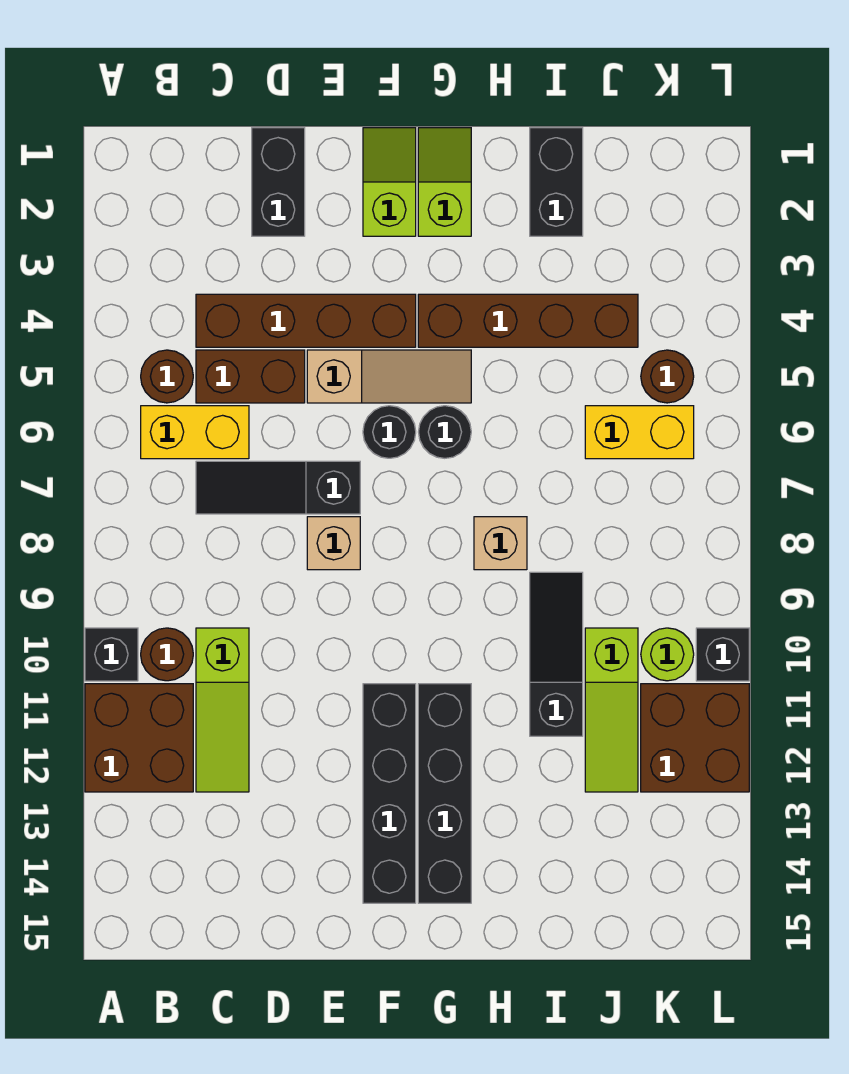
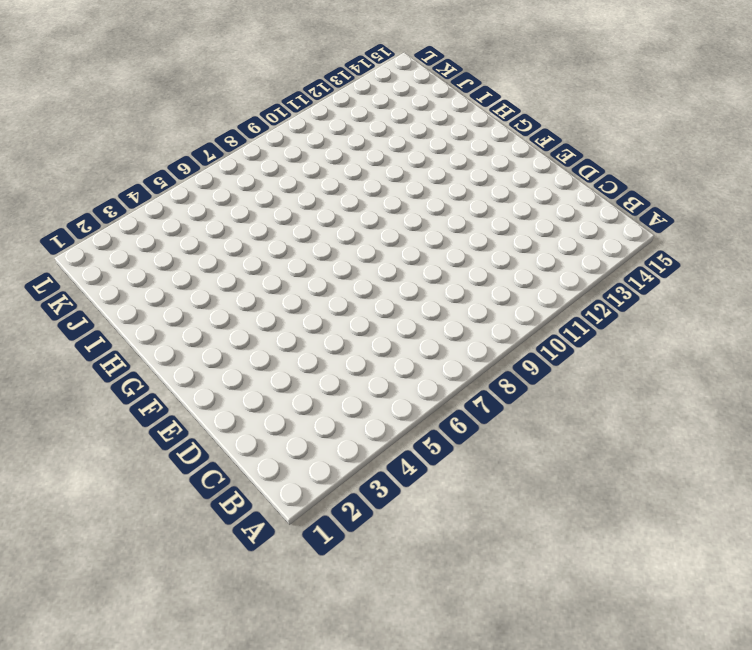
none -> black 1x1 brick [85,628,138,681]
none -> brown 2x2 brick [85,684,193,792]
none -> brown 1x1 round brick [141,350,193,403]

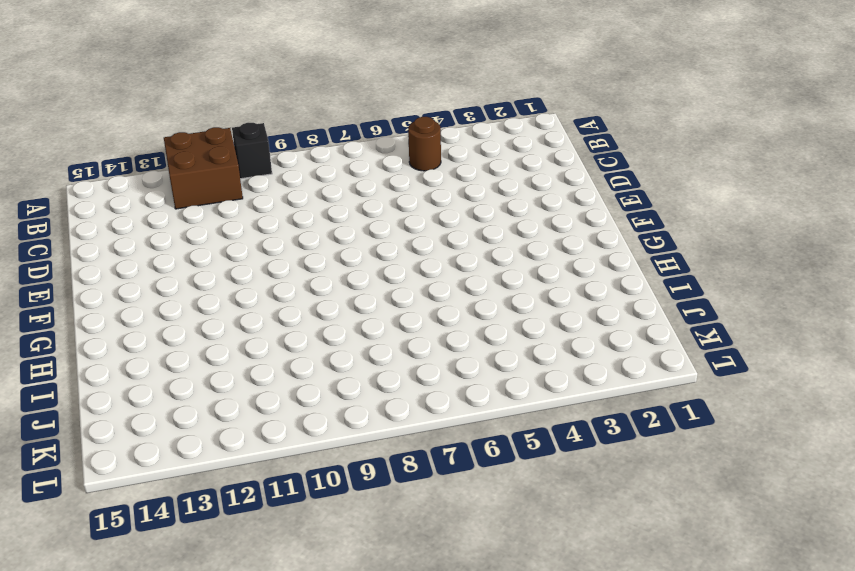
none -> yellow 1x2 brick [141,406,249,459]
none -> brown 1x1 round brick [141,628,193,681]
none -> brown 1x4 brick [196,294,416,347]

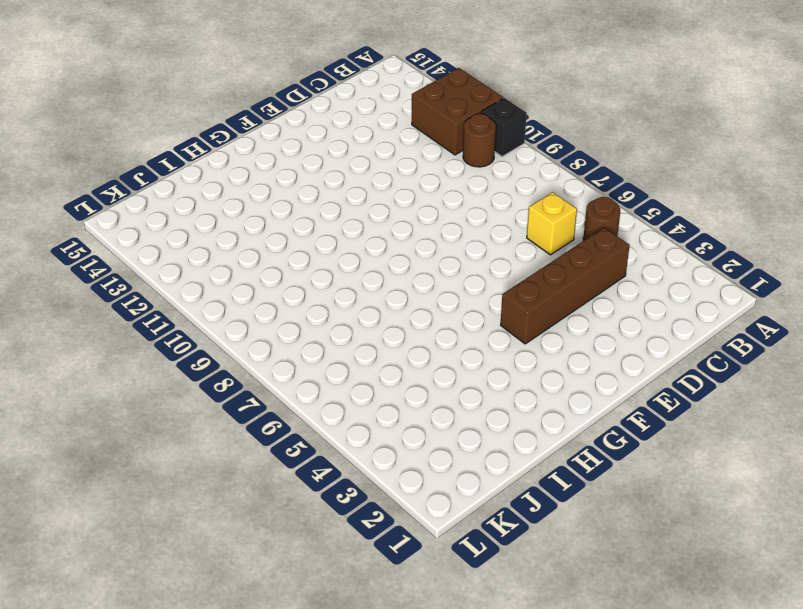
yellow 1x1 brick [527,192,577,255] -> yellow 1x2 brick [141,406,249,459]
none -> brown 1x2 brick [196,350,305,403]
none -> black 1x3 slope [196,461,360,514]
none -> lime 1x3 slope [196,628,249,792]

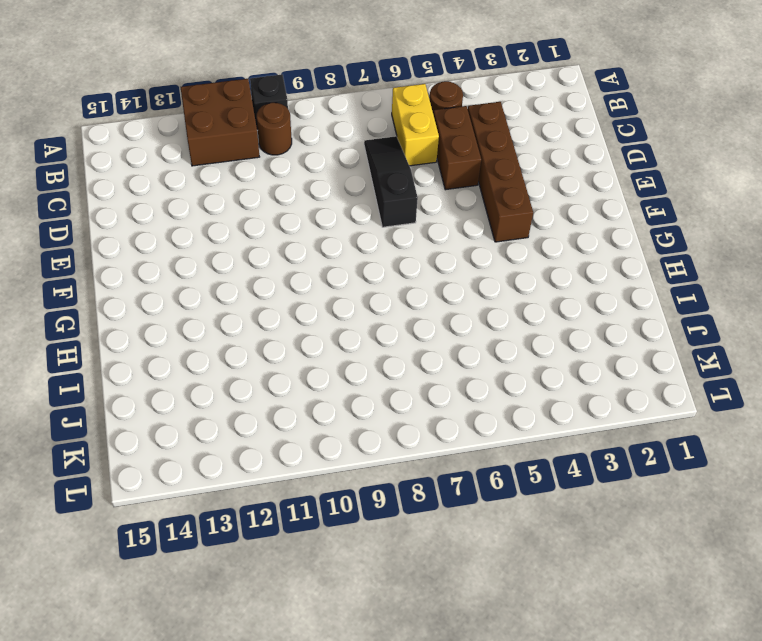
none -> lime 1x3 slope [196,628,249,792]
none -> black 1x2 brick [252,128,305,236]
none -> tan 1x3 slope [307,350,471,403]

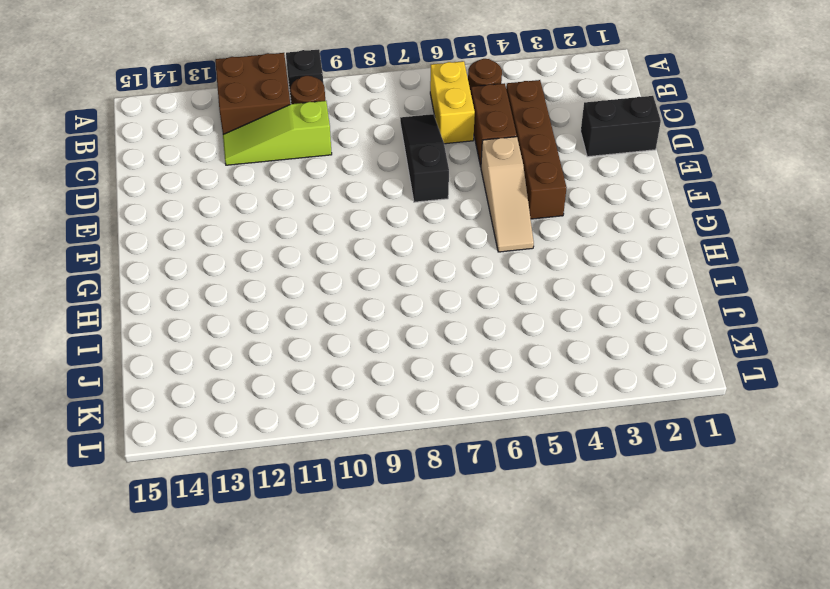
none -> tan 1x1 brick [307,517,360,570]
none -> lime 1x2 slope [363,128,416,236]
none -> black 1x1 round brick [363,406,416,458]

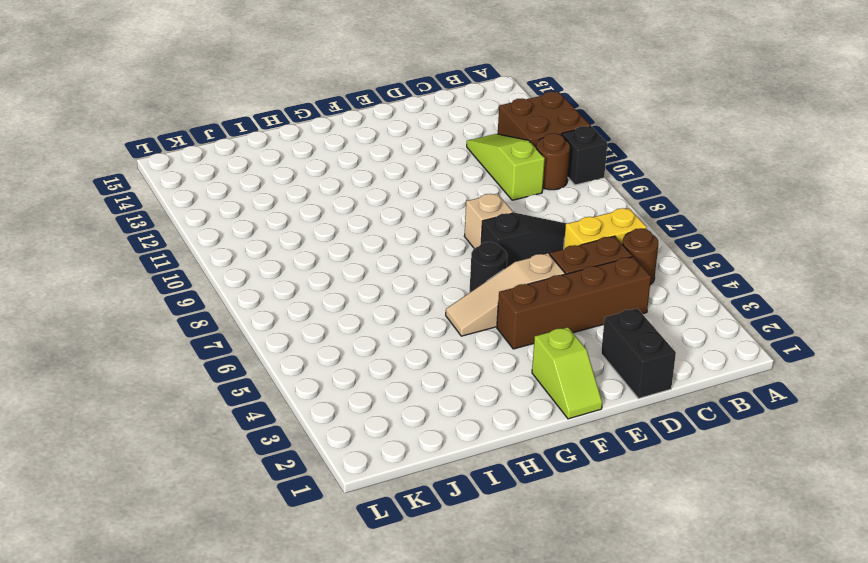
none -> black 1x4 brick [363,684,416,903]
none -> lime 1x2 slope [418,128,471,236]
none -> brown 1x4 brick [418,294,638,347]

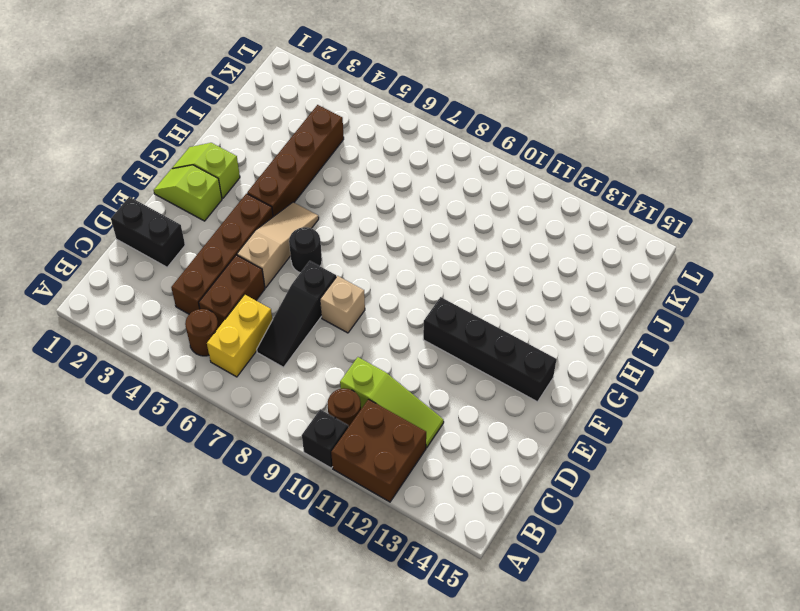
none -> black 1x1 round brick [419,406,471,458]
none -> black 1x4 brick [418,684,471,903]
none -> tan 1x1 brick [474,517,527,570]

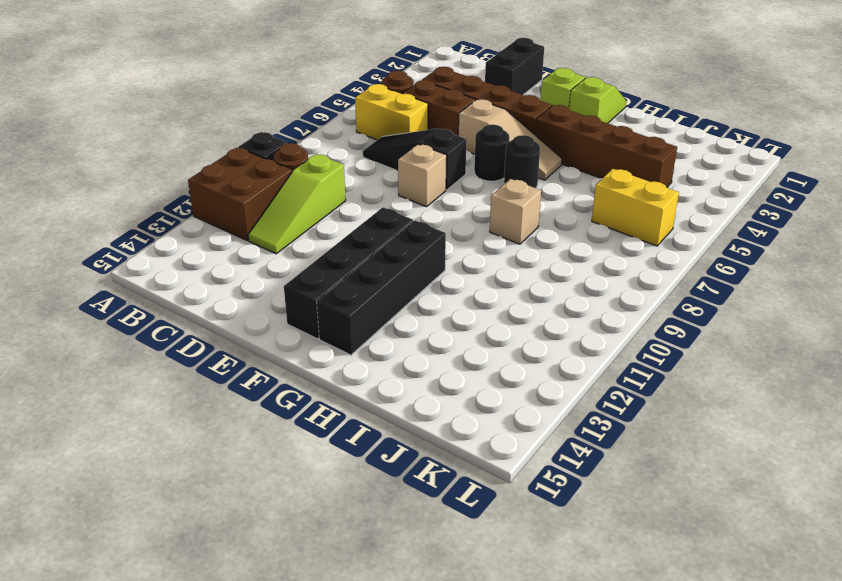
none -> black 1x2 brick [530,128,583,236]
none -> black 1x3 slope [530,572,583,736]
none -> lime 1x3 slope [585,628,638,792]

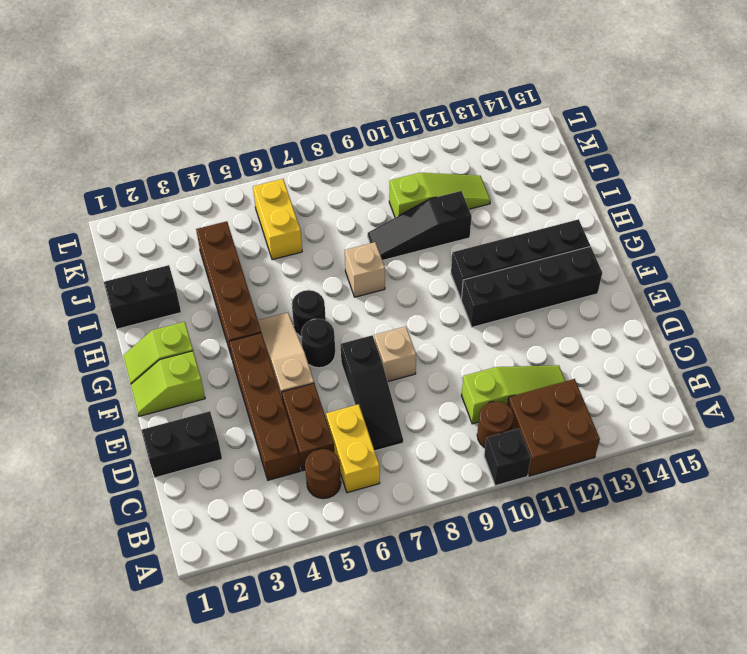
none -> brown 1x1 round brick [641,350,694,403]
none -> lime 1x1 round brick [641,628,694,681]
none -> brown 2x2 brick [641,684,749,792]

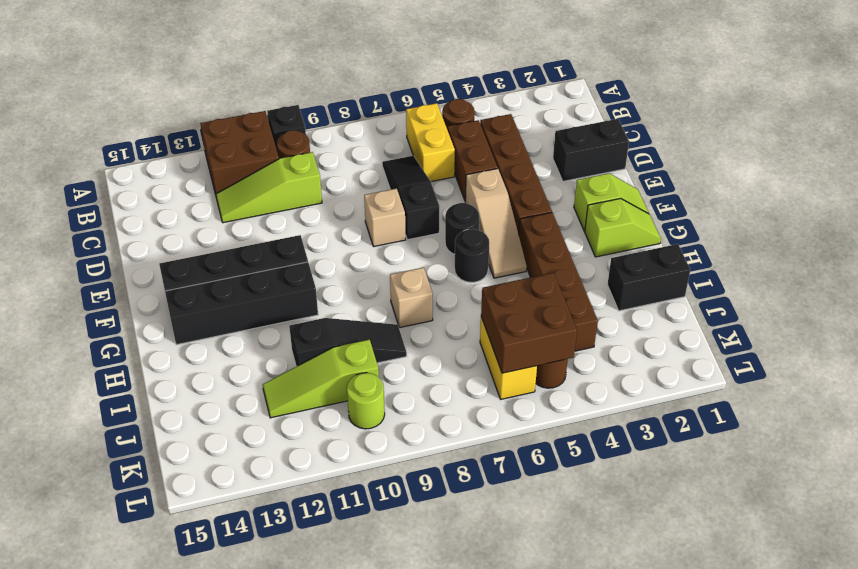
brown 2x2 brick [481,273,577,373] -> brown 2x2 brick moved to [641,684,749,792]
none -> black 1x1 brick [696,628,749,681]

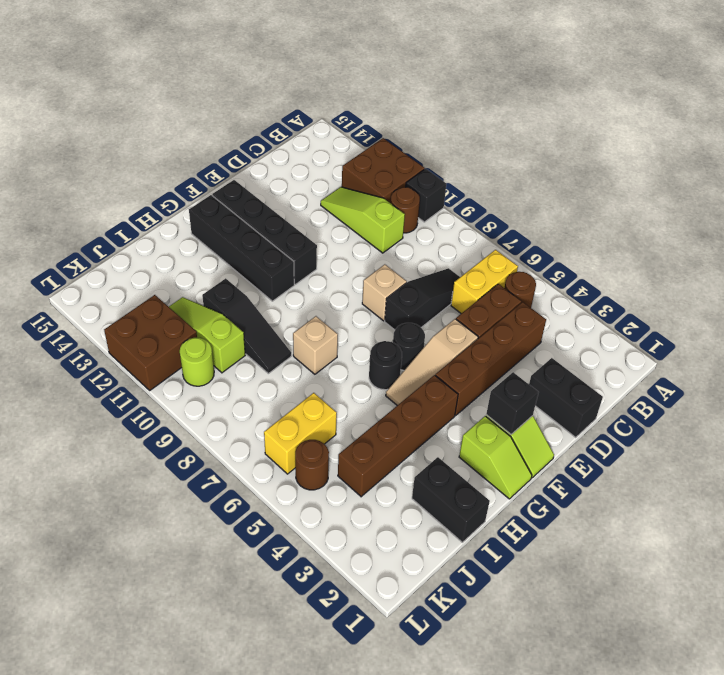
black 1x1 brick [486,372,539,434] -> black 1x1 brick moved to [696,628,749,681]

